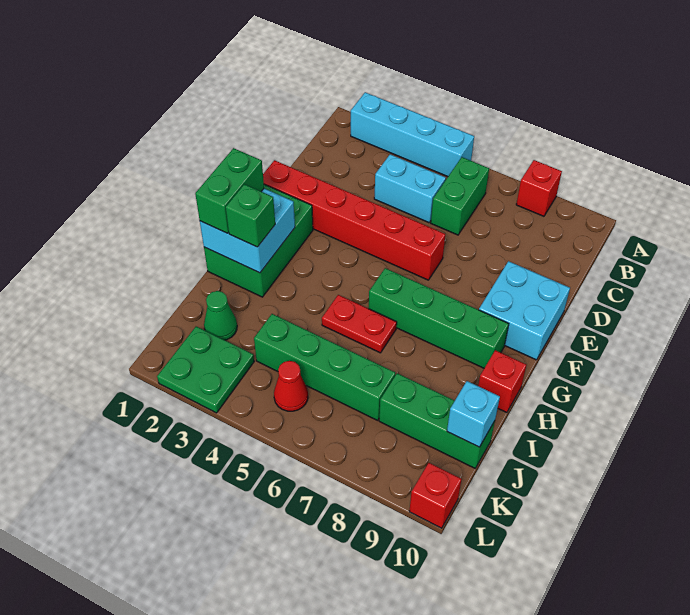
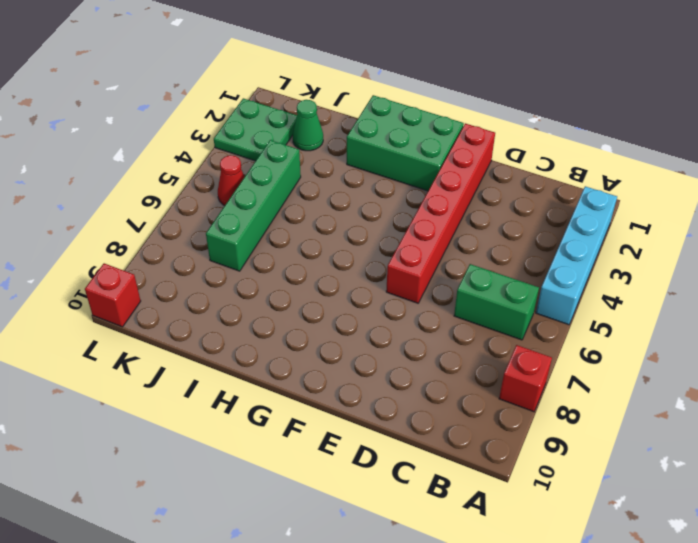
none -> cyan 1x2 brick [374,154,446,223]
none -> cyan 2x2 brick [479,261,570,360]
none -> green 1x4 brick [369,268,509,368]

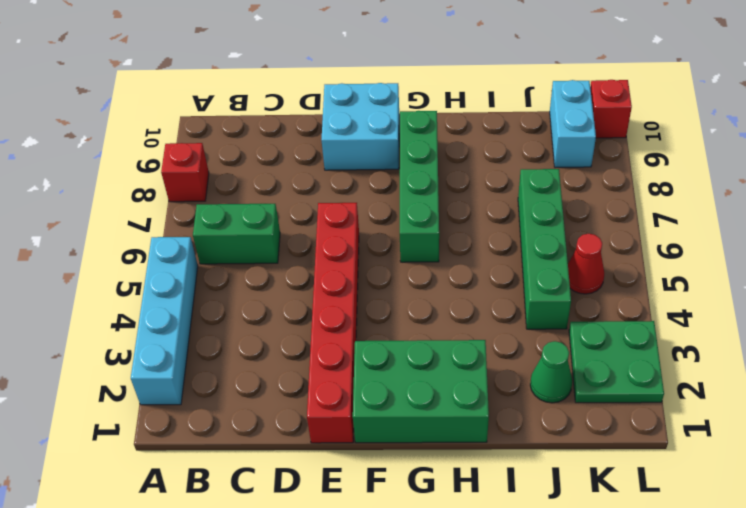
cyan 1x2 brick [550,80,596,168] -> cyan 1x2 brick moved to [374,154,446,223]
none -> red 1x2 plate [322,295,397,353]
none -> red 1x1 brick [478,350,526,413]
none -> green 1x3 brick [379,373,495,468]

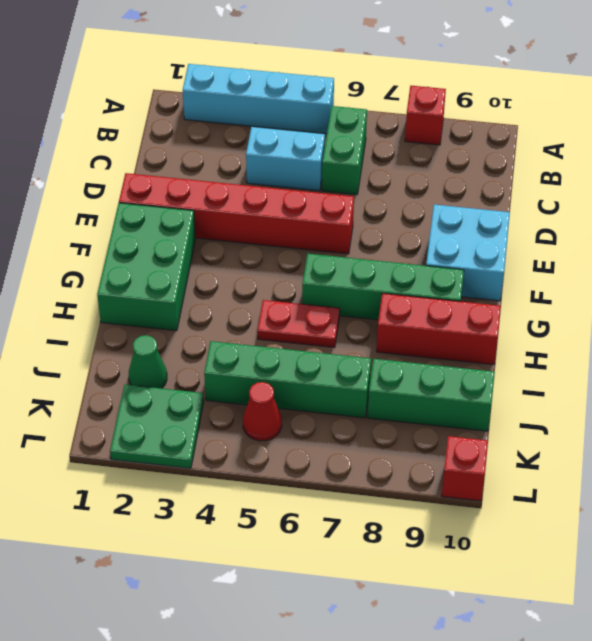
red 1x3 brick [377,293,501,365] -> red 1x1 brick [478,350,526,413]
none -> cyan 2x2 brick [200,189,295,273]
none -> cyan 1x1 brick [447,381,500,447]
none -> green 1x2 brick [195,148,264,233]

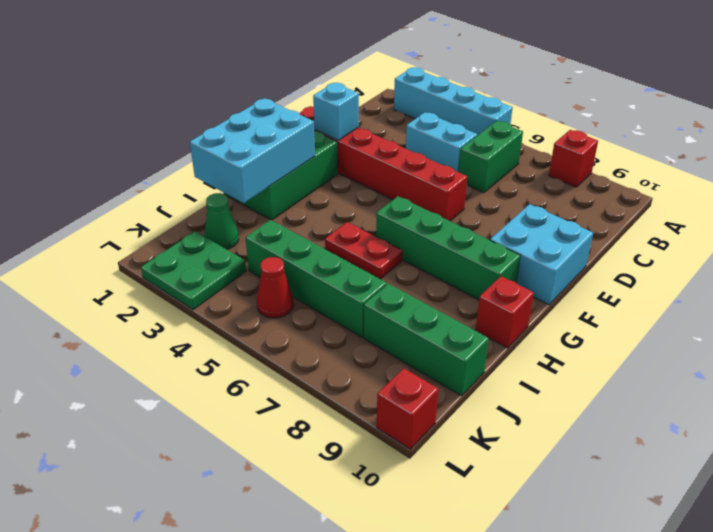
cyan 1x1 brick [313,83,359,140] -> cyan 1x1 brick moved to [447,381,500,447]
cyan 2x3 brick [190,99,315,203] -> cyan 2x2 brick [200,189,295,273]
none -> green 1x2 brick [195,148,264,233]
none -> green 1x1 brick [226,184,275,247]

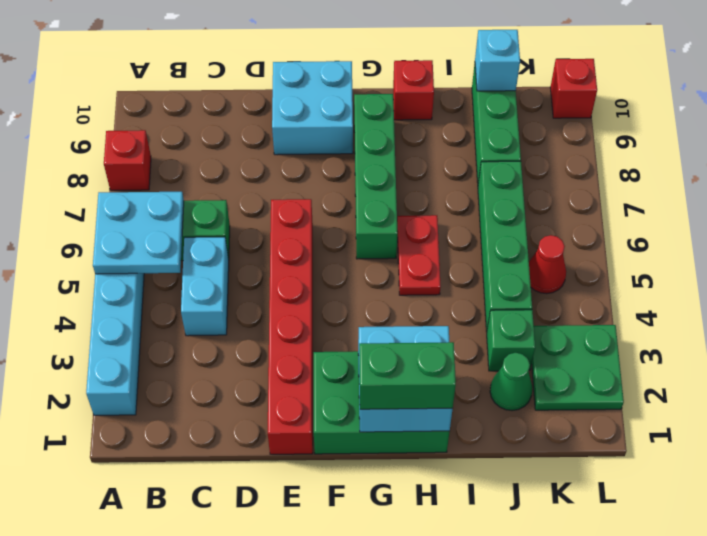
cyan 2x2 plate [93,192,184,274] -> none
green 1x1 brick [487,310,535,371] -> green 1x1 brick moved to [226,184,275,247]

